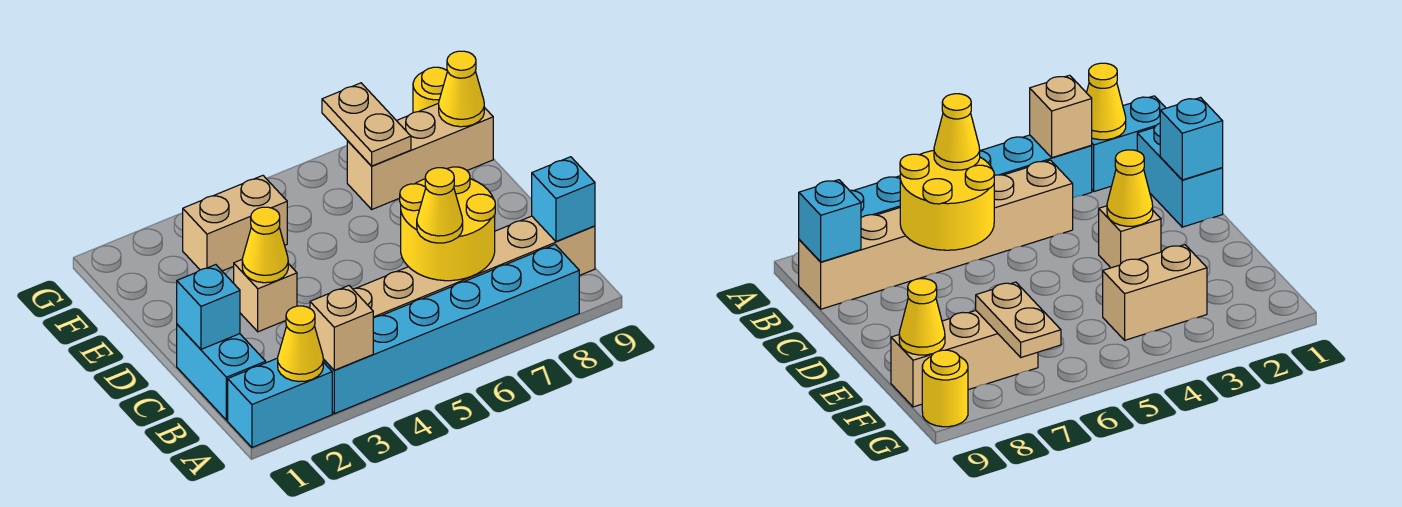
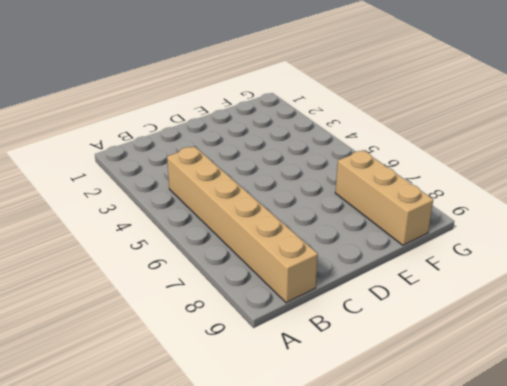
none -> cyan 1x2 brick [228,358,332,447]
none -> cyan 1x6 brick [323,245,579,414]
none -> cyan 1x2 brick [177,324,266,420]

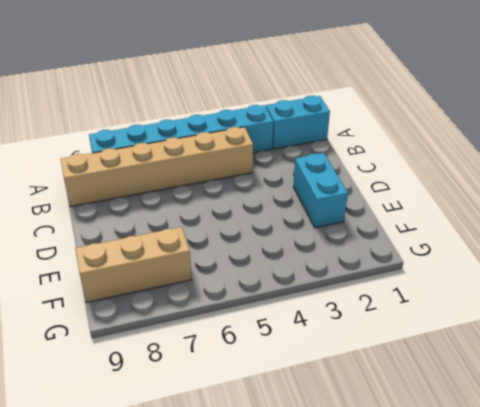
cyan 1x2 brick [293,153,348,228] -> cyan 1x2 brick moved to [177,324,266,420]
none -> tan 1x1 brick [234,260,297,332]
none -> tan 1x2 brick [183,176,287,271]
none -> yellow 1x1 round brick [413,67,448,113]

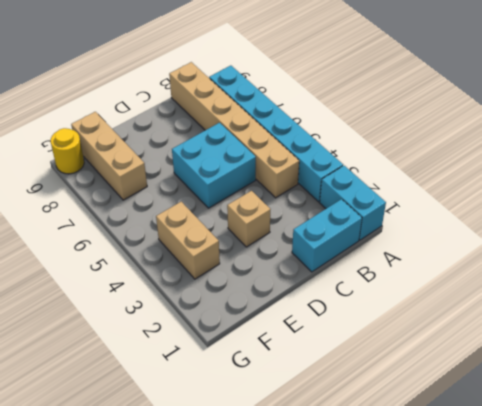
cyan 2x2 brick [172,123,256,208] -> none
none -> yellow 1x1 cone [278,306,323,382]
none -> tan 1x1 brick [310,286,373,370]
none -> yellow 2x2 round brick [400,167,495,281]

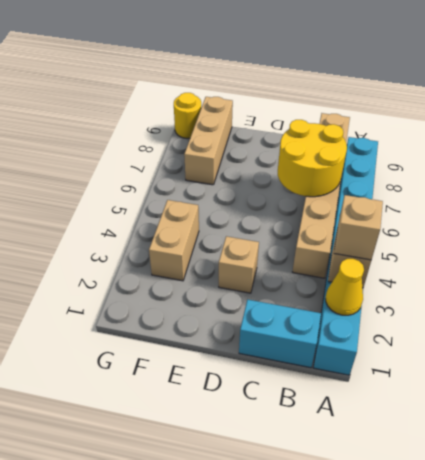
tan 1x1 brick [334,195,383,260] -> none
none -> cyan 1x1 brick [532,157,595,242]
none -> cyan 1x1 brick [177,265,240,349]
none -> yellow 1x1 cone [242,207,288,283]

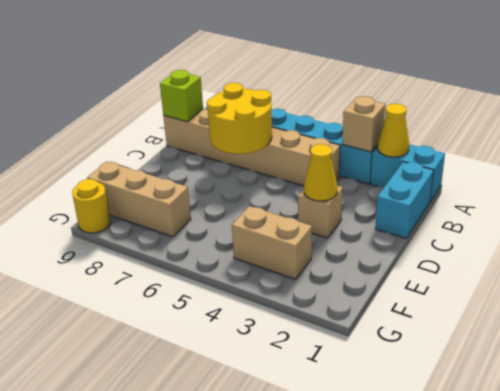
lime 1x1 brick [160,70,203,122] -> cyan 1x1 brick [532,157,595,242]
none -> cyan 1x1 brick [177,265,240,349]
none -> tan 1x2 plate [322,83,411,166]
none -> yellow 1x1 cone [439,51,484,127]

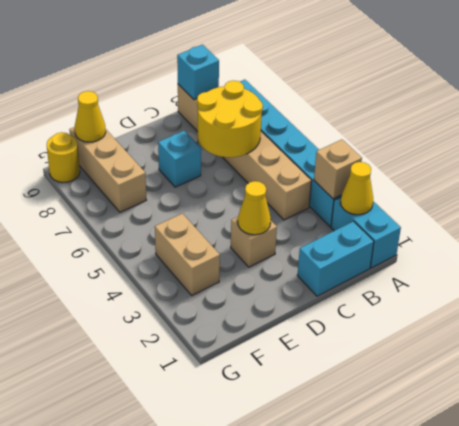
cyan 1x1 brick [158,131,201,187] -> cyan 1x1 brick moved to [177,265,240,349]
none -> tan 1x2 plate [322,83,411,166]
none -> yellow 1x1 cone [417,168,463,243]

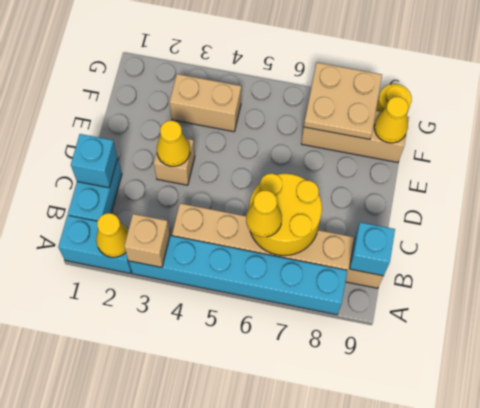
tan 2x2 plate [304,63,382,139] -> tan 1x2 plate [322,83,411,166]

